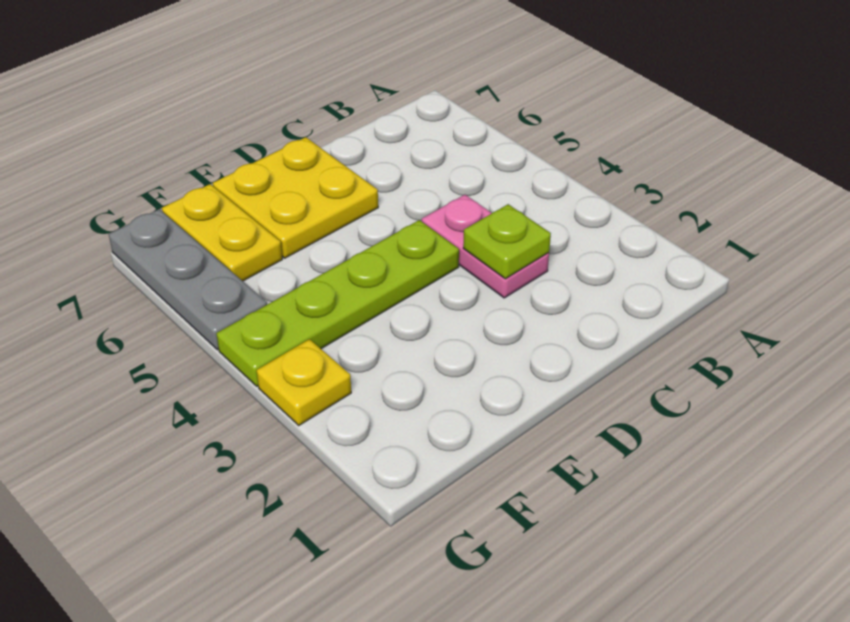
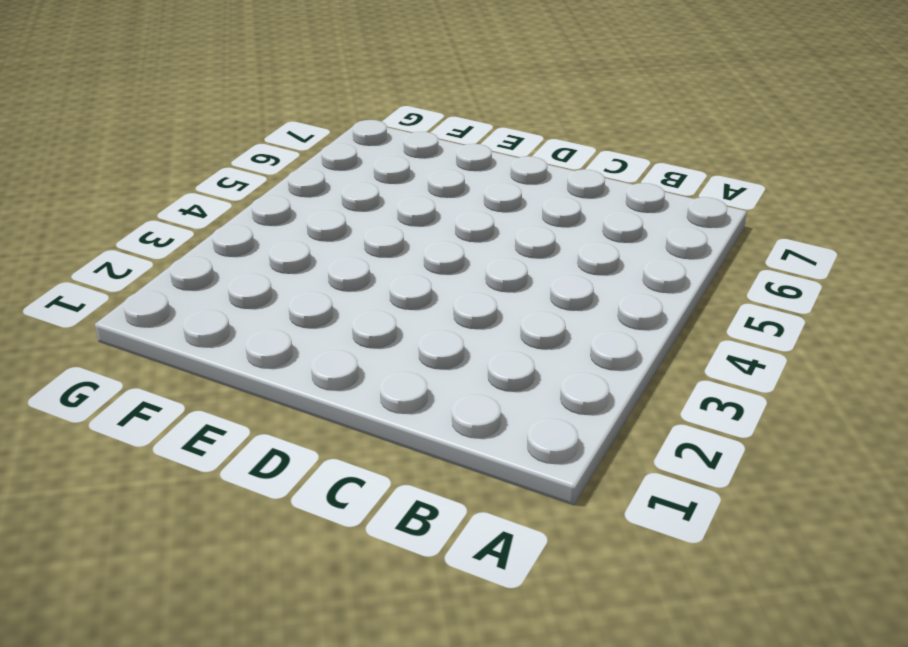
none -> pink 1x2 plate [422,195,549,298]
none -> lime 1x4 plate [216,220,459,386]

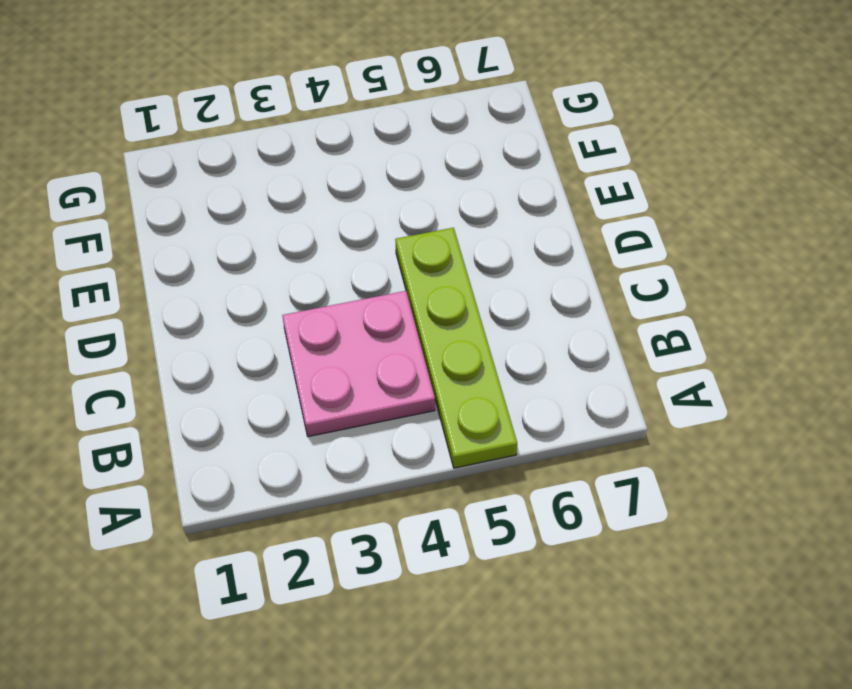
lime 1x4 plate [395,228,517,468] -> lime 1x4 plate moved to [216,220,459,386]
pink 2x2 plate [282,291,435,437] -> pink 1x2 plate [422,195,549,298]
none -> yellow 2x2 plate [213,137,378,258]
none -> yellow 1x2 plate [162,184,282,281]

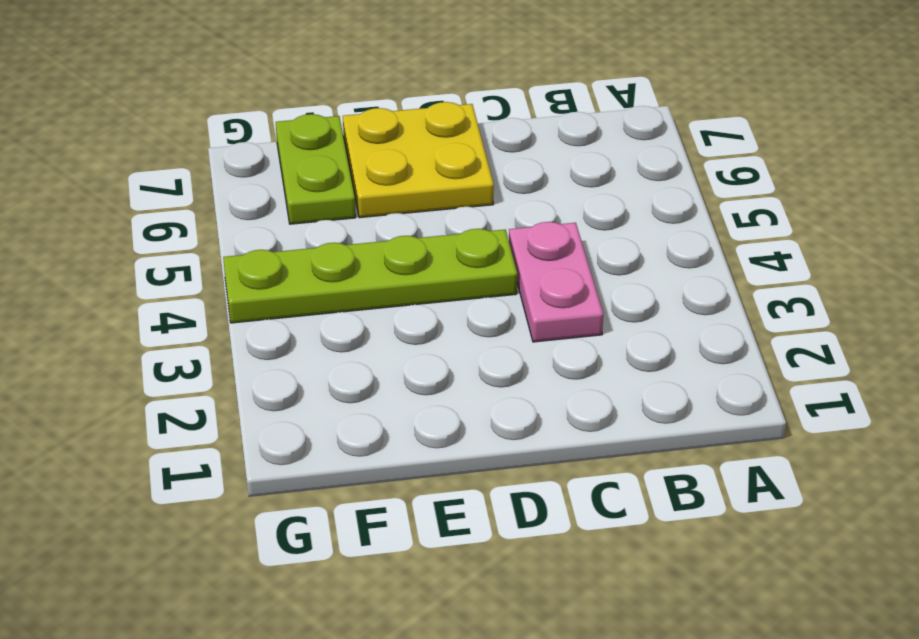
lime 1x2 plate [276,114,356,224] -> yellow 1x2 plate [162,184,282,281]
none -> yellow 1x1 plate [257,339,351,425]
none -> grey 1x3 plate [109,209,267,350]

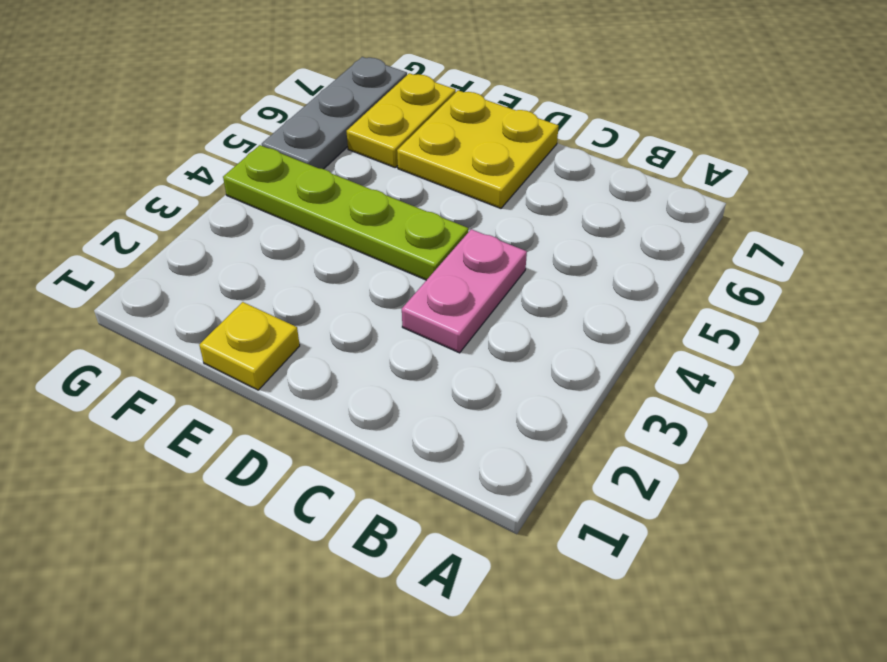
yellow 1x1 plate [199,302,300,390] -> yellow 1x1 plate moved to [257,339,351,425]
none -> lime 1x1 plate [463,204,551,279]

